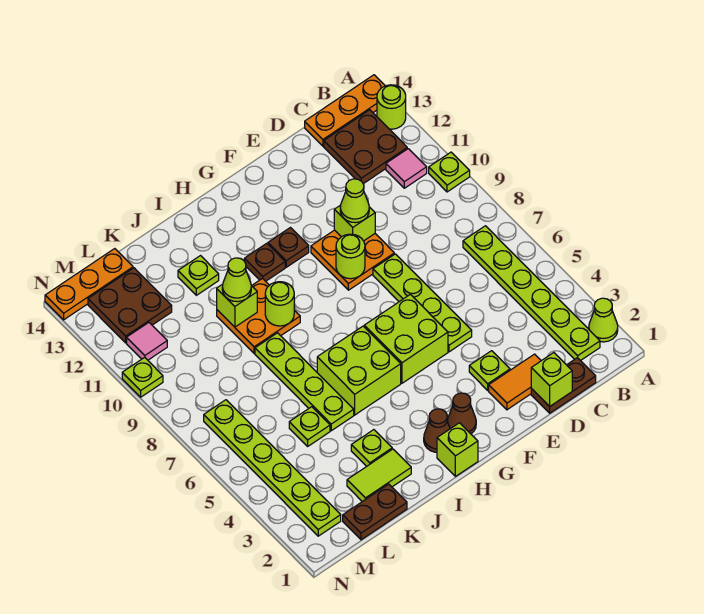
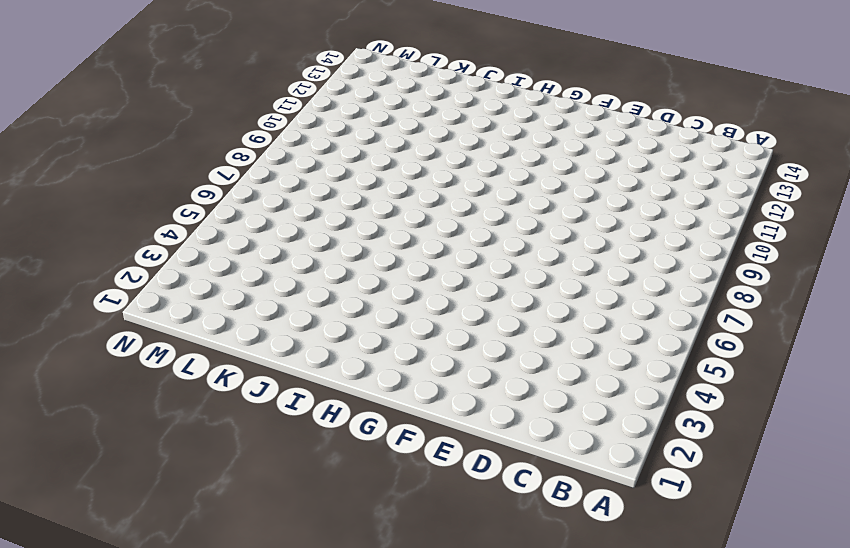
none -> lime 1x1 cone [589,298,618,342]
none -> lime 1x1 plate [429,152,470,192]
none -> lime 1x1 round brick [377,85,406,129]
none -> orange 1x3 plate [305,75,385,146]

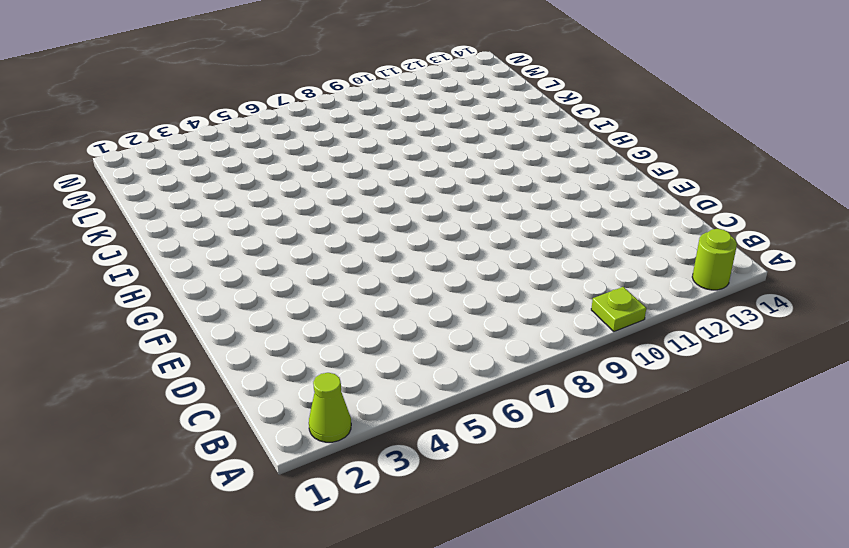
none -> orange 1x3 plate [305,75,385,146]
none -> lime 1x6 plate [463,226,600,361]
none -> pink 1x1 tile [386,149,427,188]
none -> brown 2x2 plate [324,110,407,184]

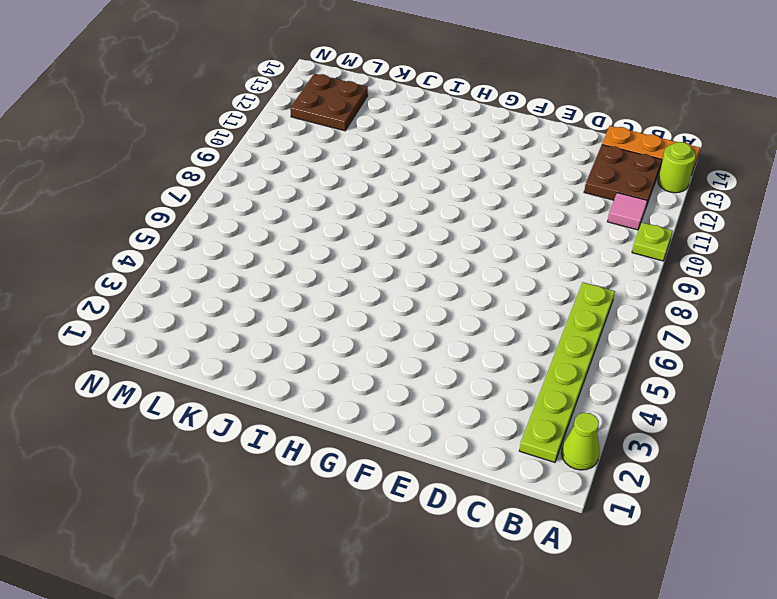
none -> brown 1x2 plate [531,358,596,413]
none -> orange 1x2 tile [489,354,541,410]
none -> lime 1x1 plate [469,351,510,390]
none -> lime 1x4 plate [373,254,472,352]

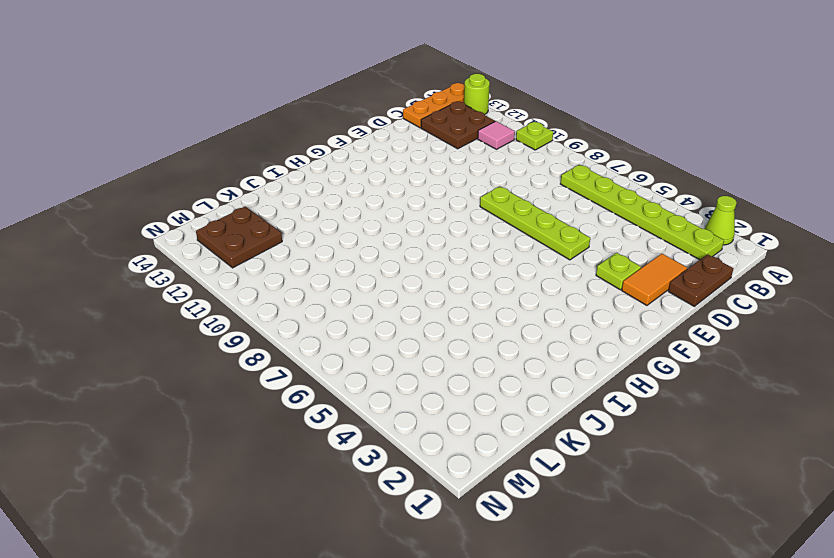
none -> orange 2x2 plate [311,230,394,290]
none -> lime 2x2 brick [364,294,448,383]
none -> brown 1x1 cone [447,393,476,434]
none -> brown 1x1 plate [268,228,309,267]

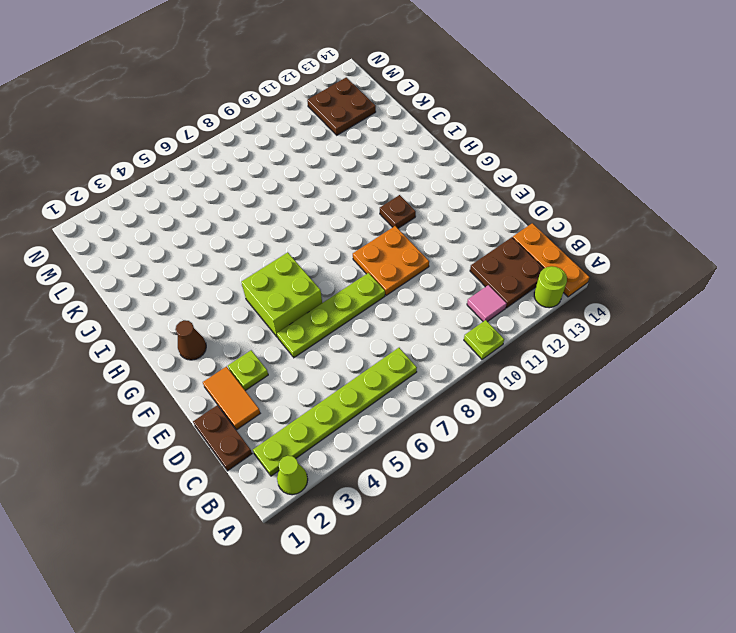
none -> lime 1x1 brick [437,423,478,476]
none -> brown 1x1 cone [424,409,450,452]
none -> lime 2x2 brick [317,326,401,415]
none -> brown 1x1 plate [244,243,285,281]

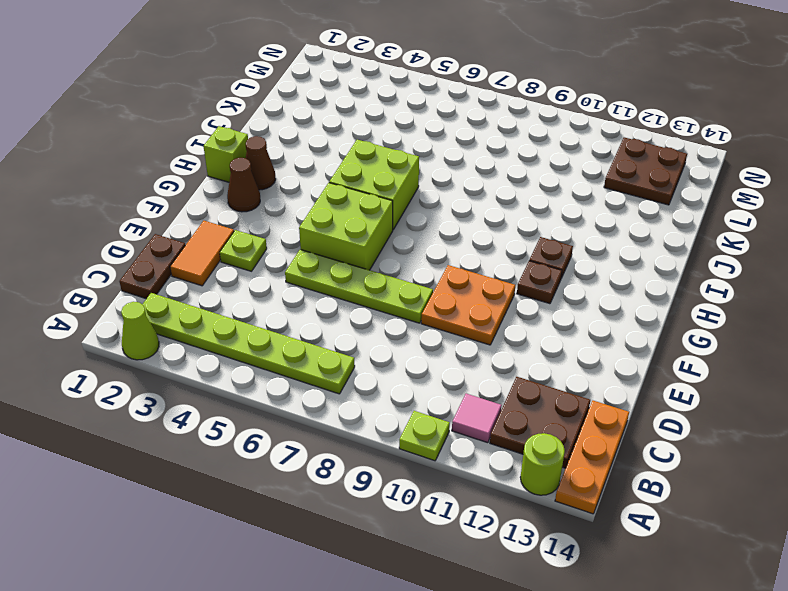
none -> orange 2x2 plate [217,278,300,353]
none -> lime 1x2 tile [347,449,411,502]
none -> lime 1x1 plate [351,430,392,466]
none -> lime 1x4 plate [255,333,354,431]

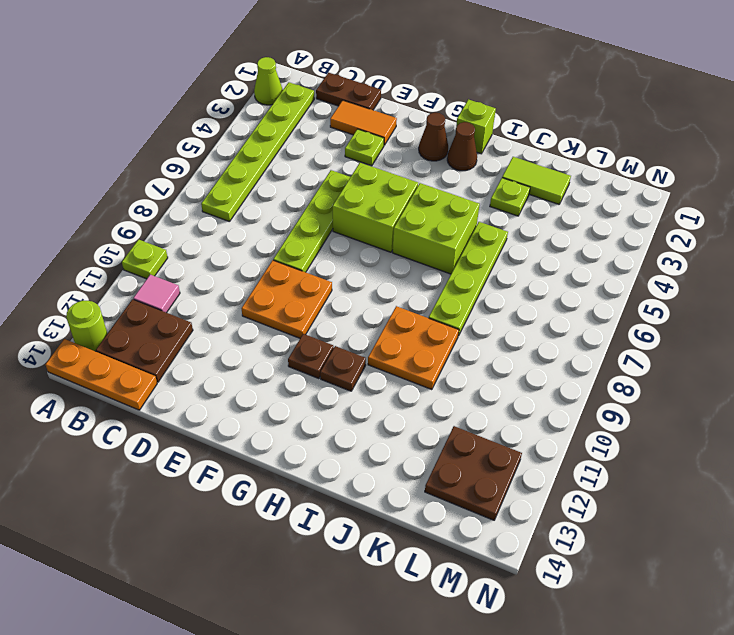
none -> lime 1x1 plate [178,256,219,295]
none -> brown 1x2 plate [343,484,407,540]
none -> lime 1x1 plate [289,407,330,446]
none -> orange 1x3 plate [45,249,133,320]

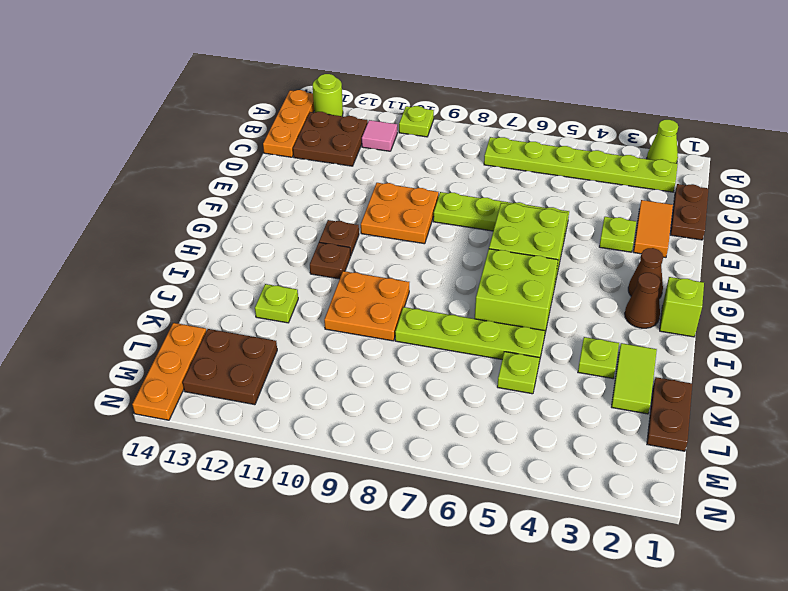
none -> lime 1x6 plate [204,400,341,536]
none -> pink 1x1 tile [127,322,167,360]
none -> lime 1x1 plate [122,357,163,397]
none -> lime 1x1 brick [531,353,572,406]

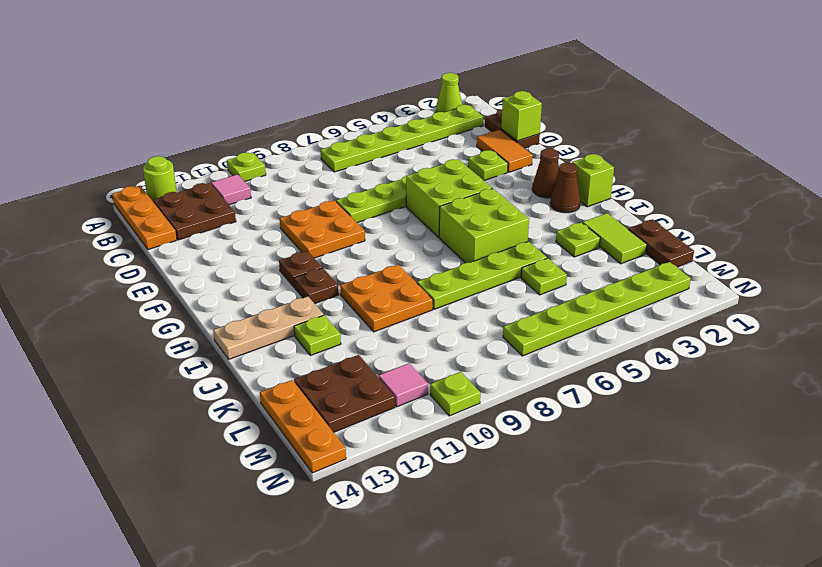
tan 1x3 plate [213,297,324,359] -> none
none -> lime 1x1 brick [334,205,375,241]
none -> lime 1x1 round brick [336,234,365,279]
none -> lime 1x1 round brick [265,282,294,326]
none -> lime 1x1 brick [217,284,257,327]

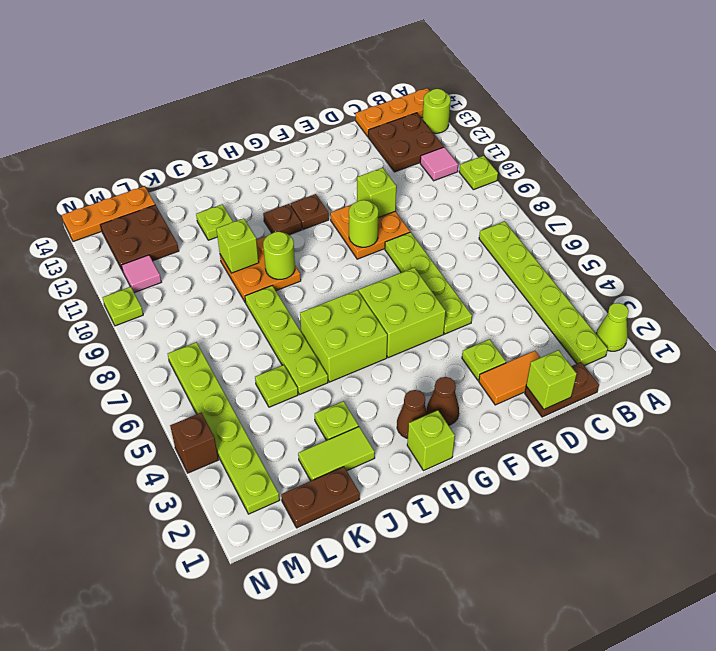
brown 1x1 brick [170,413,218,473] -> none
none -> lime 1x1 cone [340,179,369,223]
none -> lime 1x1 cone [222,258,251,302]

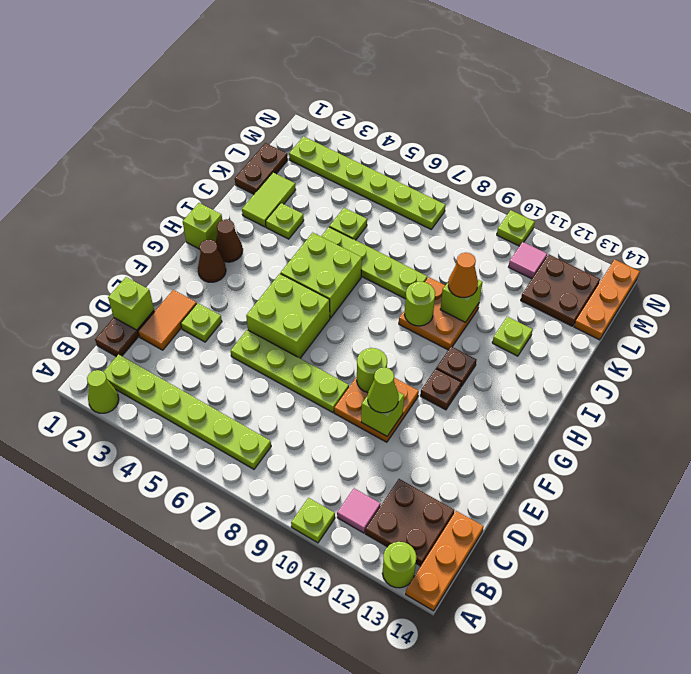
orange 1x1 cone [448,253,478,298] -> lime 1x1 cone [222,258,251,302]

